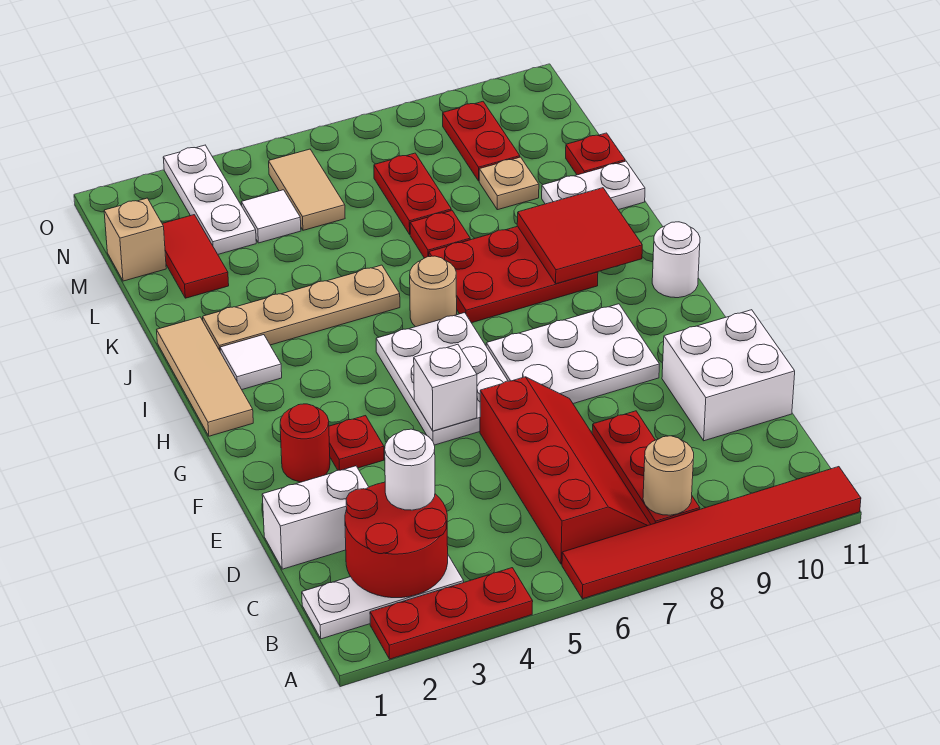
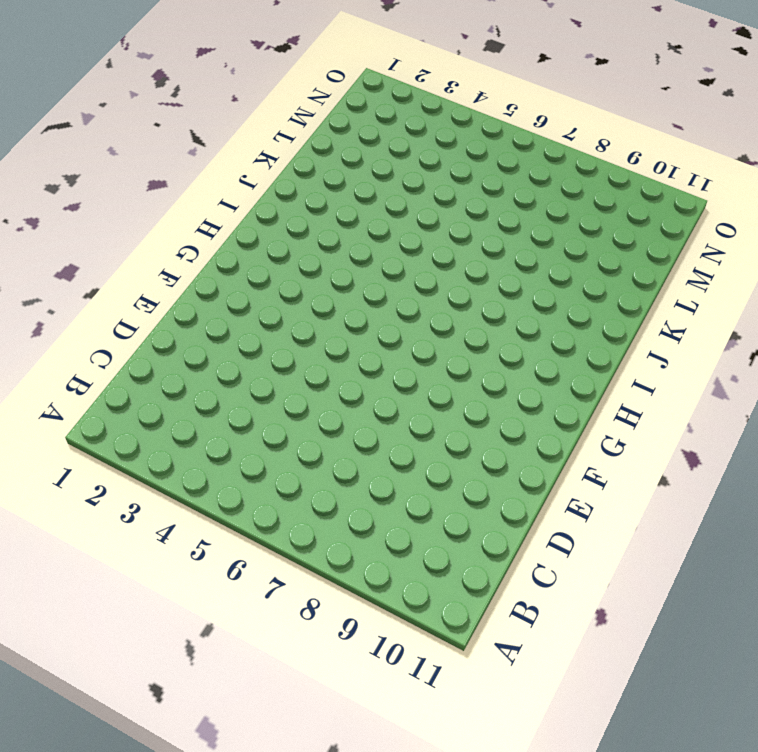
none -> red 1x3 plate [370,568,533,659]
none -> red 1x6 tile [562,467,861,599]
none -> white 1x3 plate [302,555,464,639]
none -> red 2x4 slope [480,377,651,564]

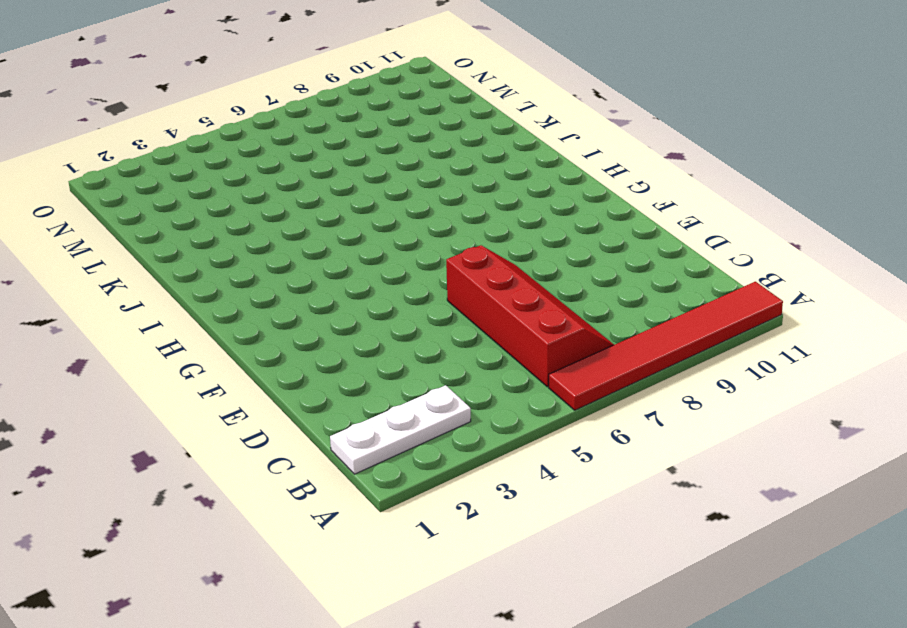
none -> red 1x3 plate [370,568,533,659]
none -> red 1x3 plate [592,411,700,524]
none -> white 1x2 brick [262,466,368,569]
none -> white 2x2 brick [662,310,795,441]

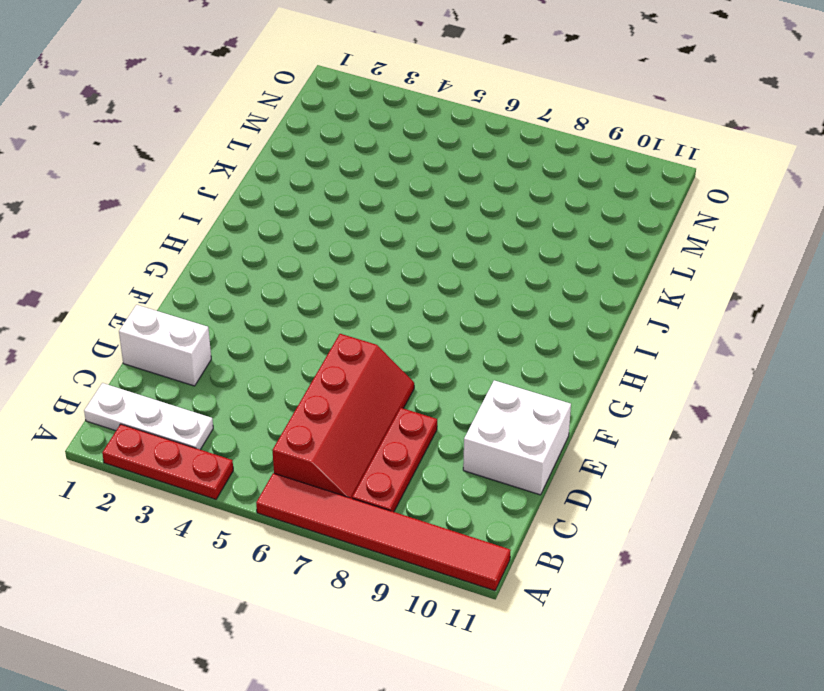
none -> red 1x1 round brick [280,404,330,482]
none -> red 1x1 plate [329,416,384,470]
none -> white 2x3 plate [376,313,508,445]
none -> white 2x3 plate [486,304,659,404]

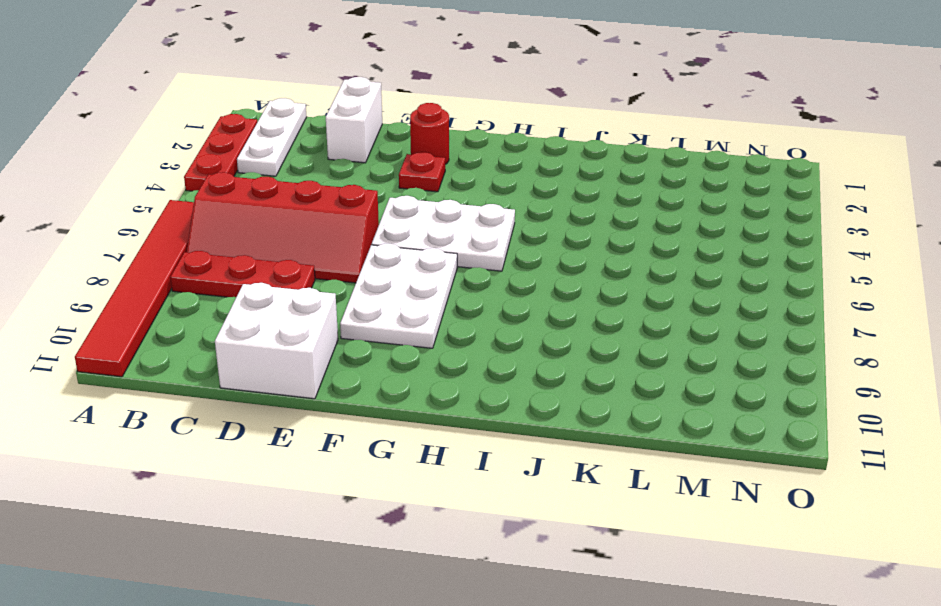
none -> tan 1x3 tile [157,317,253,436]
none -> white 1x1 round brick [652,222,700,298]
none -> white 1x1 tile [220,335,282,389]
none -> tan 1x1 round brick [410,256,457,327]

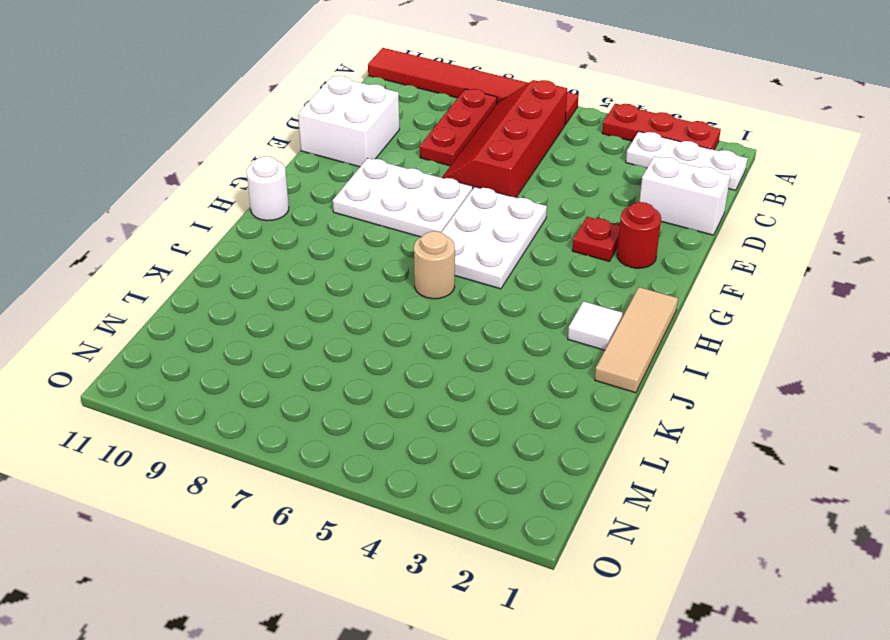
none -> red 2x3 plate [429,226,598,323]
none -> tan 1x4 plate [203,265,400,350]
none -> red 1x1 plate [410,210,470,258]
none -> white 1x2 plate [542,161,645,210]

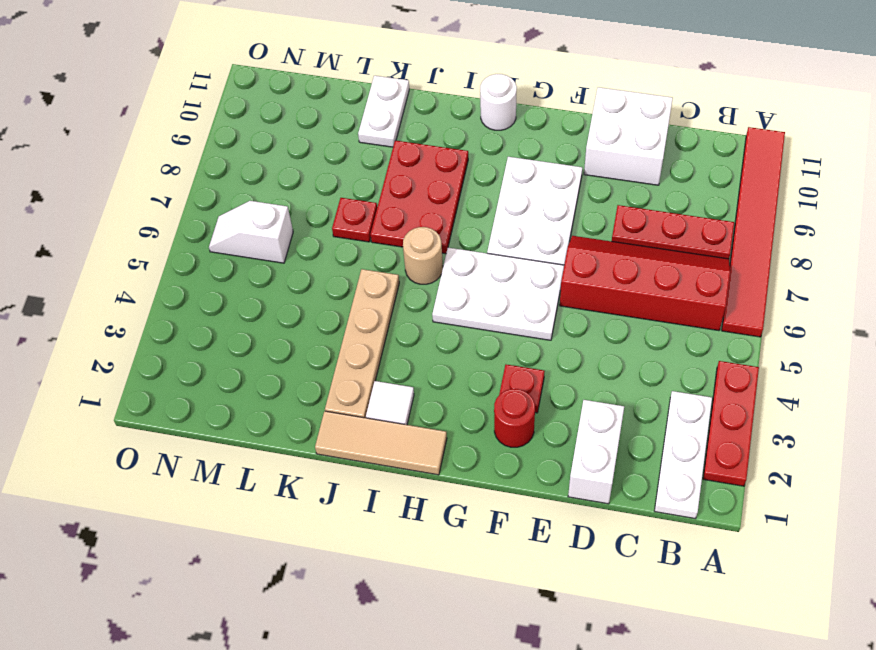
white 1x2 slope [209,201,293,263] -> none
none -> red 1x2 tile [162,215,229,298]
none -> red 1x2 plate [374,153,451,234]
none -> tan 1x1 plate [479,157,539,210]
none -> red 1x1 plate [566,133,625,175]

